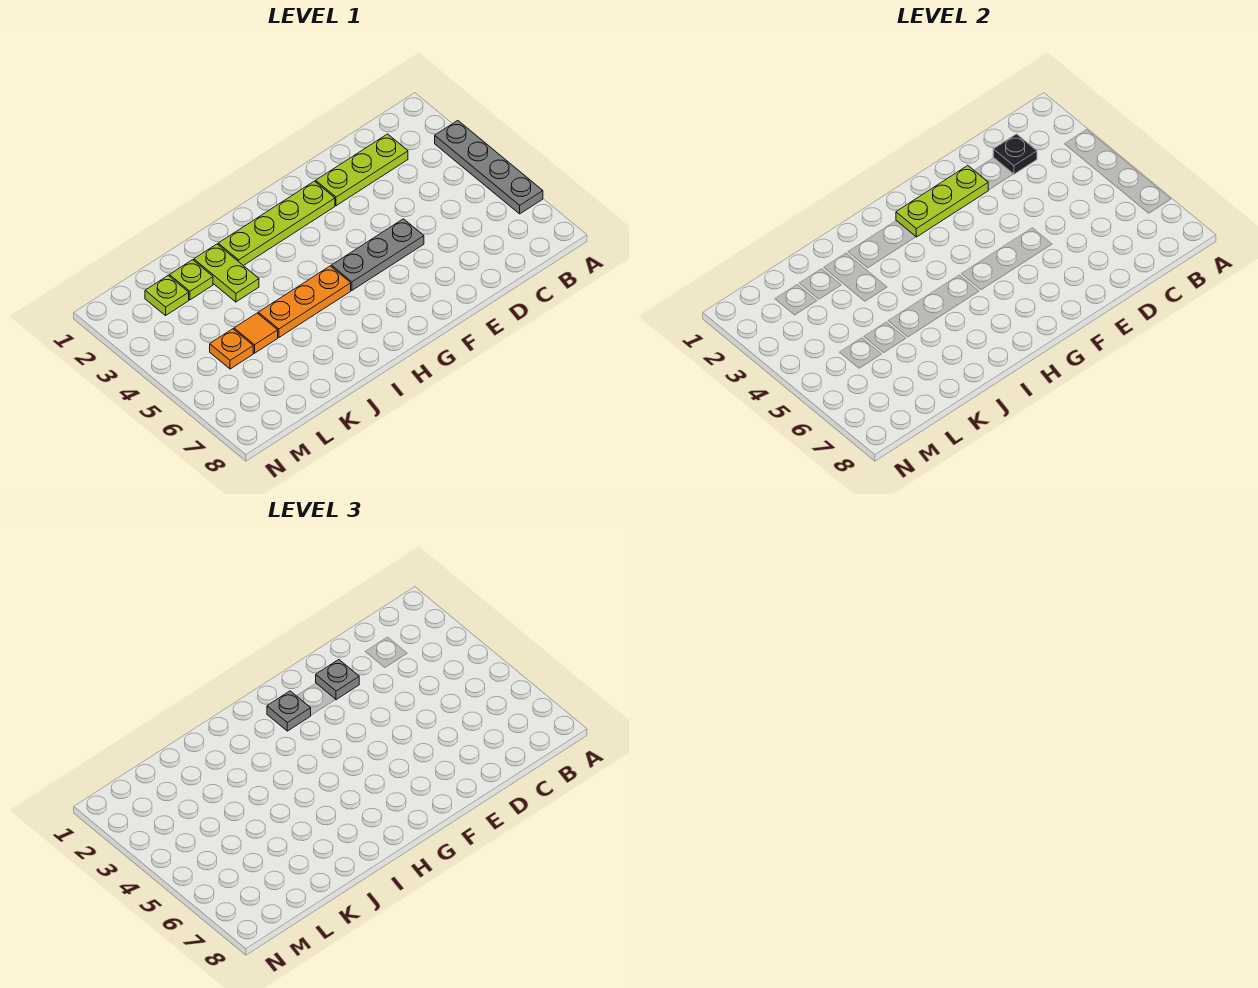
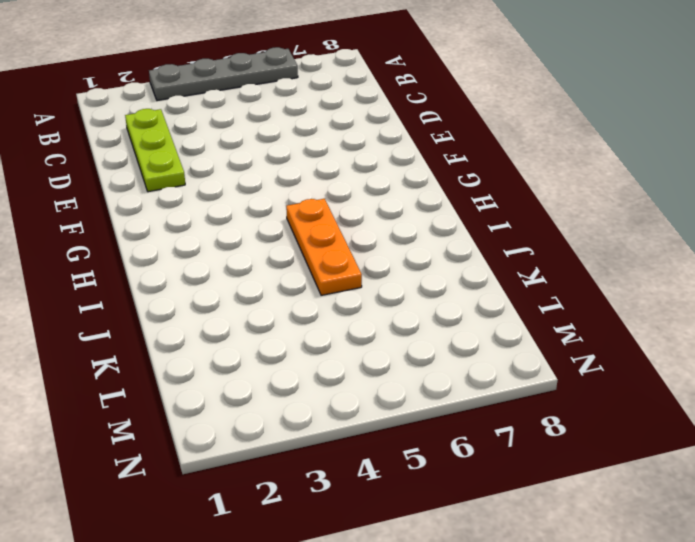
none -> grey 1x3 plate [331,219,424,290]
none -> lime 1x4 plate [218,181,335,266]
none -> lime 1x2 plate [194,244,259,302]

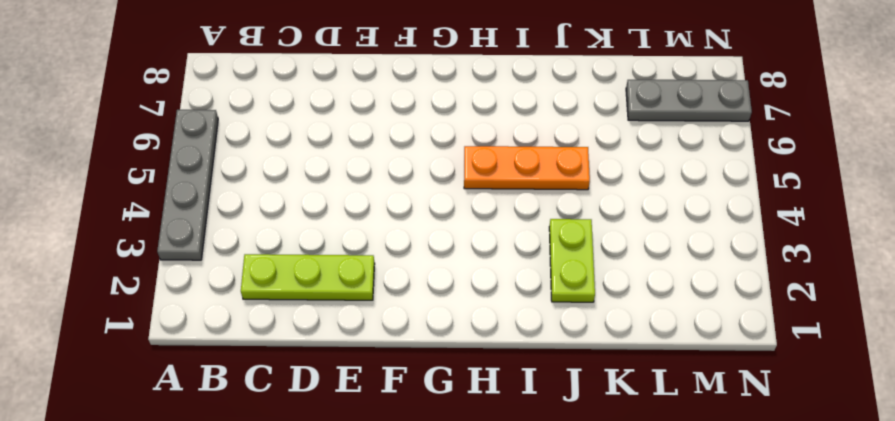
grey 1x3 plate [626,80,752,121] -> grey 1x3 plate moved to [331,219,424,290]
none -> lime 1x4 plate [218,181,335,266]
none -> lime 1x1 plate [169,260,213,300]
none -> orange 1x1 tile [234,313,278,353]

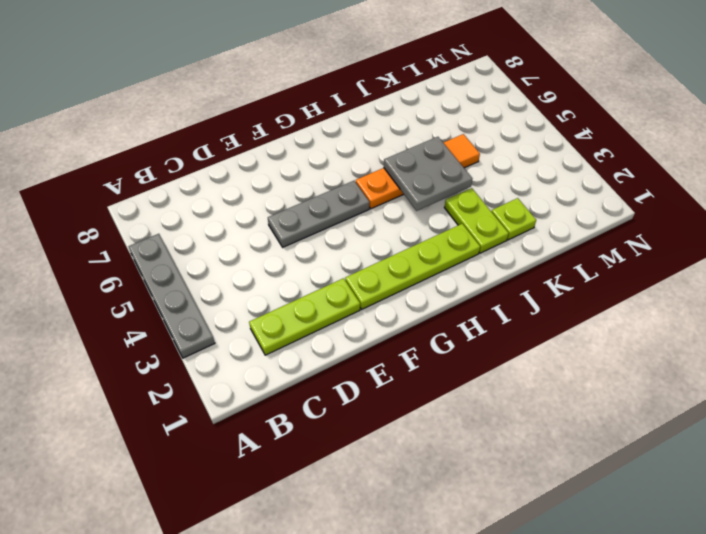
grey 2x2 plate [384,137,472,211] -> none
none -> lime 1x1 plate [145,275,189,315]
none -> orange 1x1 plate [210,329,253,369]
none -> black 1x1 plate [993,134,1037,174]

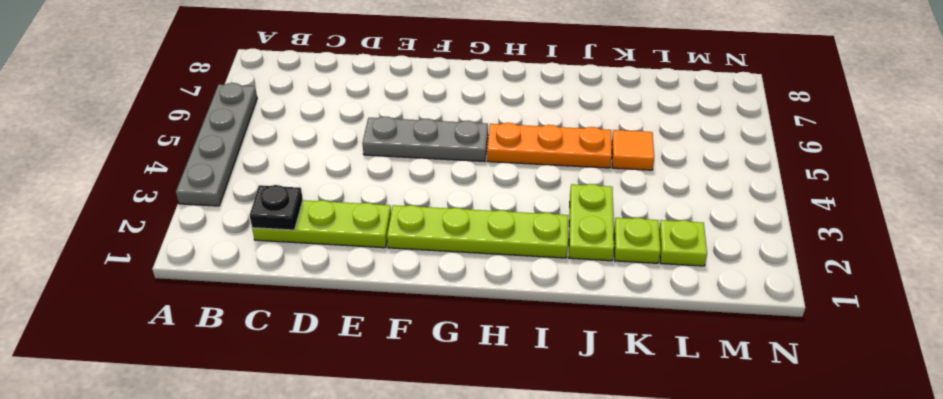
none -> orange 1x1 plate [210,329,253,369]
none -> lime 1x3 plate [896,166,988,237]
none -> grey 1x1 plate [316,660,359,700]

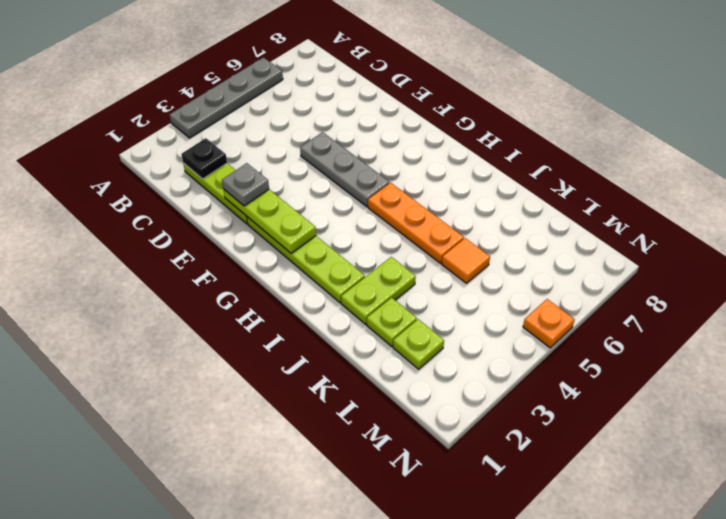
orange 1x1 plate [523,299,575,348] -> orange 1x1 plate moved to [210,329,253,369]
none -> grey 1x1 plate [267,691,311,731]

